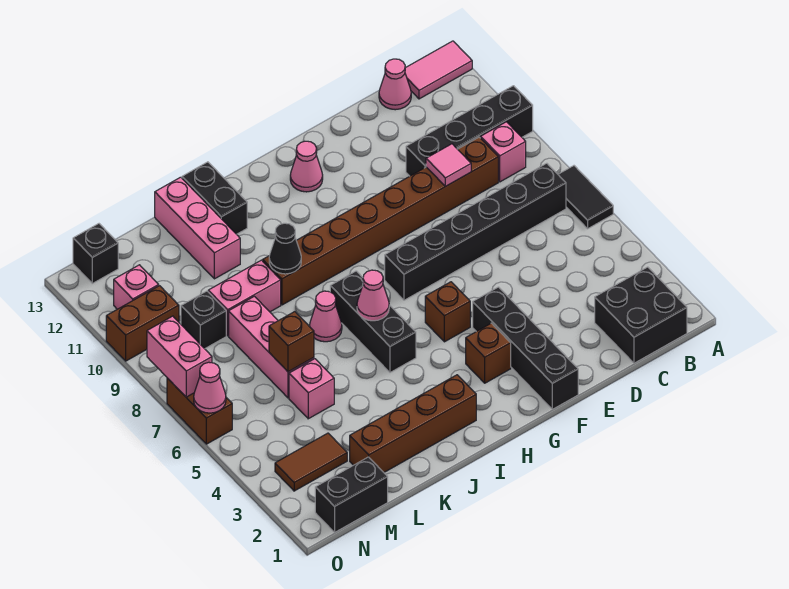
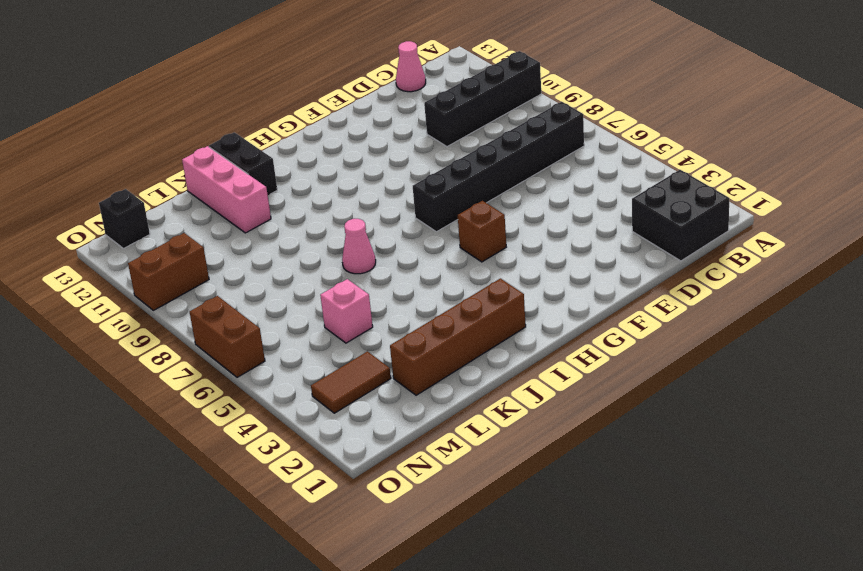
none -> black 1x2 tile [558,166,613,229]
none -> pink 1x2 tile [405,41,472,99]
none -> pink 1x1 brick [481,122,526,182]
none -> brown 1x8 brick [263,137,498,305]

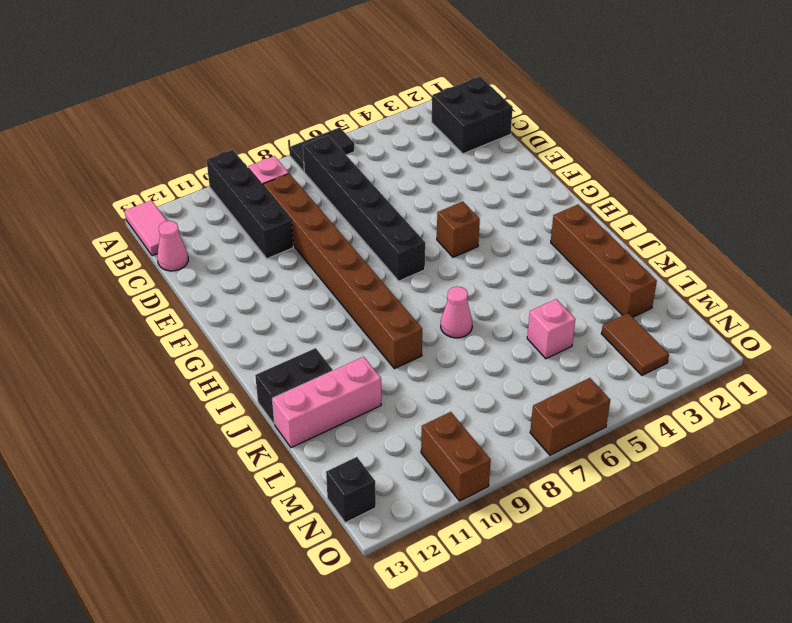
none -> black 1x4 brick [473,287,578,409]
none -> brown 1x1 brick [466,323,511,383]
none -> pink 1x1 cone [290,141,323,192]
none -> black 1x3 brick [330,271,416,372]

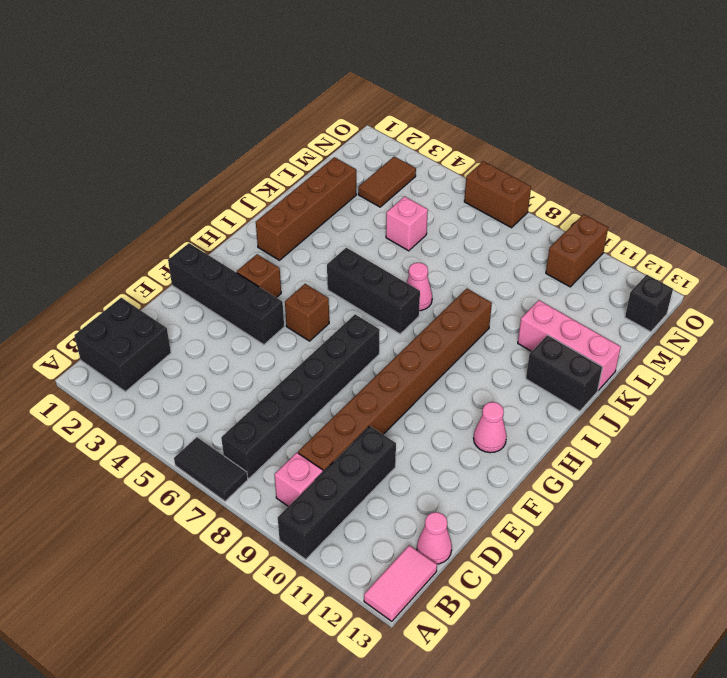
none -> pink 1x2 brick [208,260,281,336]
none -> pink 1x3 brick [229,296,314,398]
none -> black 1x2 brick [315,457,388,532]
none -> black 1x1 brick [181,291,226,349]

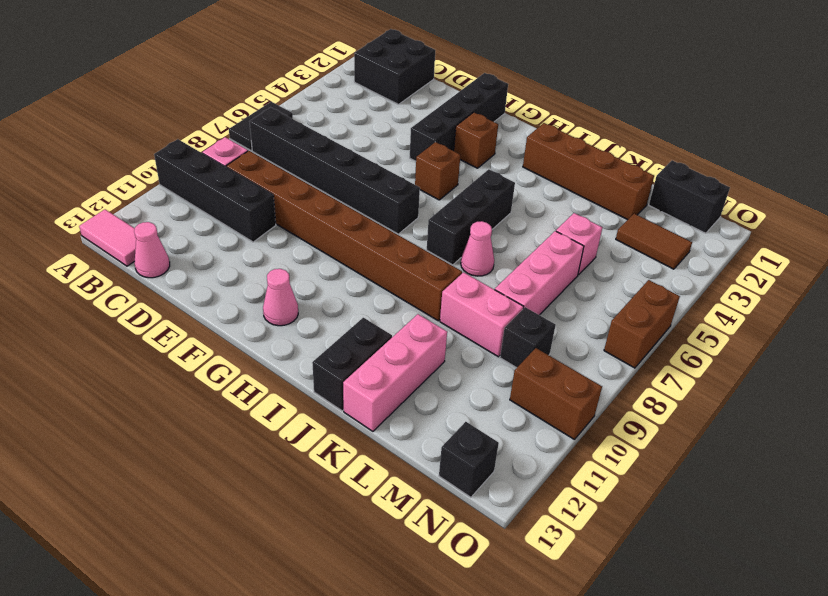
none -> pink 1x1 brick [114,265,159,309]
none -> pink 1x1 tile [426,144,471,186]
none -> pink 1x1 cone [357,270,389,321]
none -> black 1x1 cone [269,223,301,274]

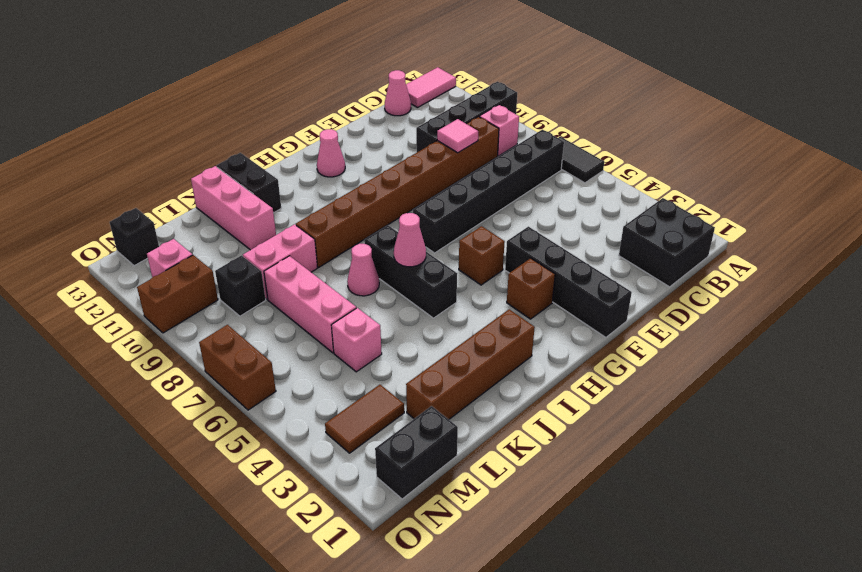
none -> black 1x1 cone [269,223,301,274]
none -> brown 1x1 brick [269,312,314,372]
none -> pink 1x1 cone [194,362,226,413]
none -> pink 1x2 brick [147,316,212,397]

